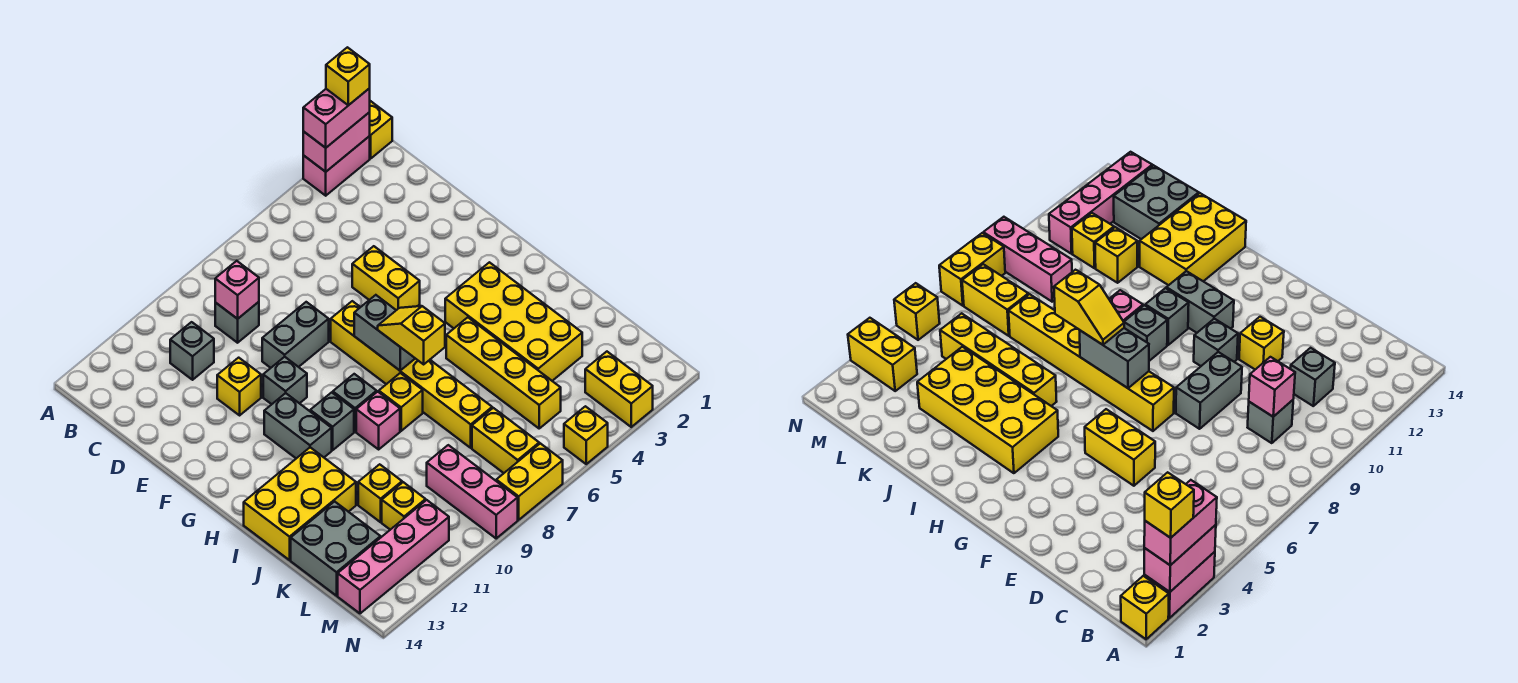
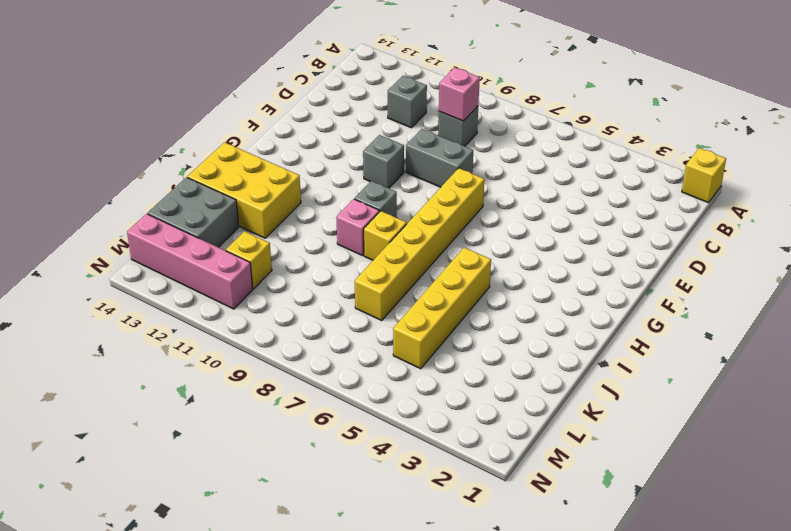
none -> pink 1x2 brick [303,136,370,196]
none -> yellow 1x2 brick [352,246,420,310]
none -> yellow 1x1 brick [217,358,261,415]
none -> grey 1x2 brick [264,393,332,458]

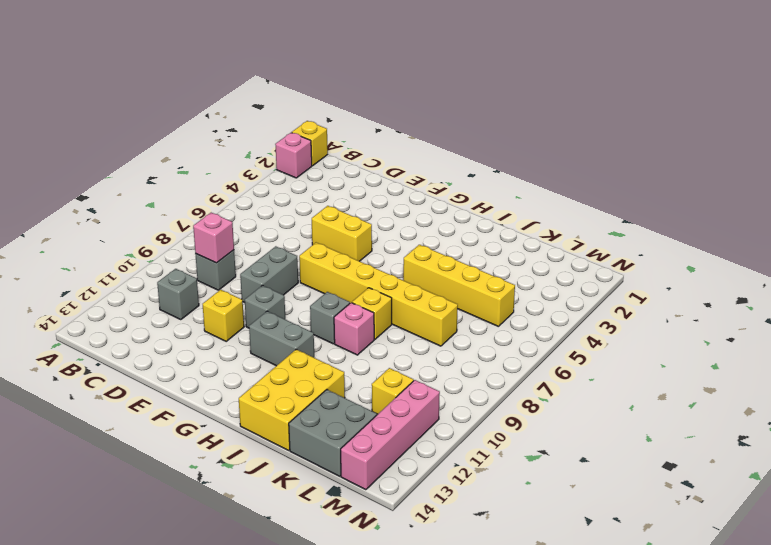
pink 1x1 brick [275,133,312,178] -> pink 1x2 brick [303,136,370,196]
none -> yellow 2x4 brick [445,262,582,381]
none -> grey 1x1 brick [310,392,354,450]
none -> yellow 1x1 brick [358,464,402,522]
none -> yellow 1x2 brick [472,408,539,473]

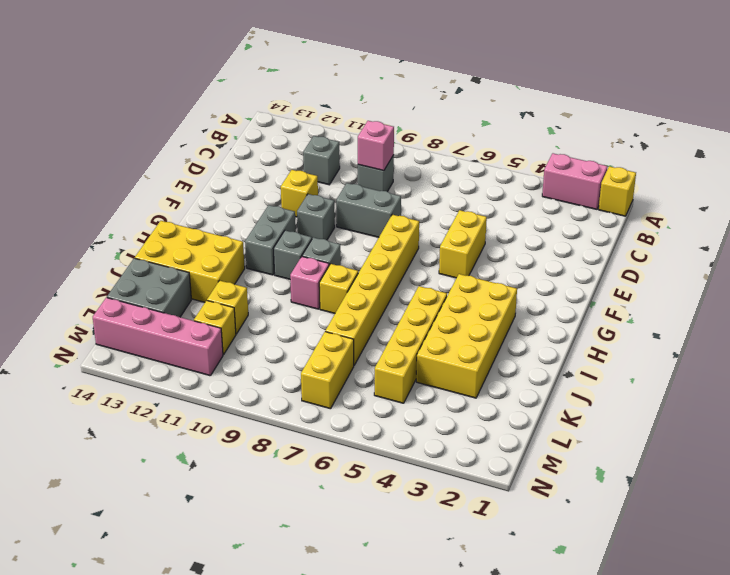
none -> pink 1x3 brick [427,445,518,538]
none -> yellow 1x2 brick [585,352,653,427]
none -> yellow 1x1 brick [564,406,608,464]
none -> yellow 1x2 brick [496,443,563,520]

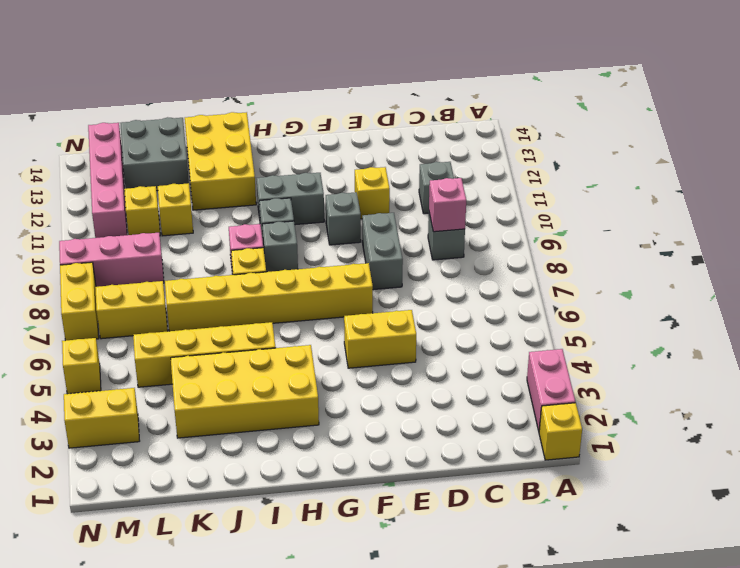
none -> pink 1x2 brick [303,112,370,172]
none -> grey 1x2 brick [354,295,415,371]
none -> pink 1x2 brick [303,88,370,148]
none -> yellow 1x2 slope [378,306,445,364]

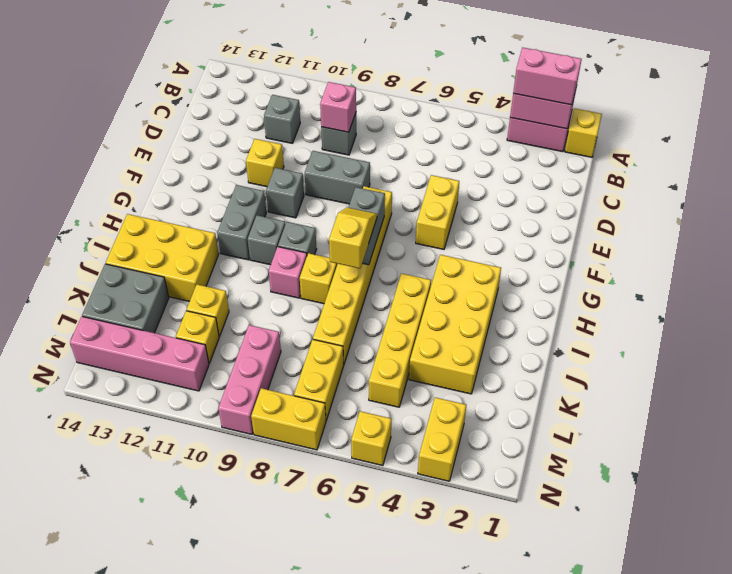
none -> yellow 1x1 brick [326,47,370,105]

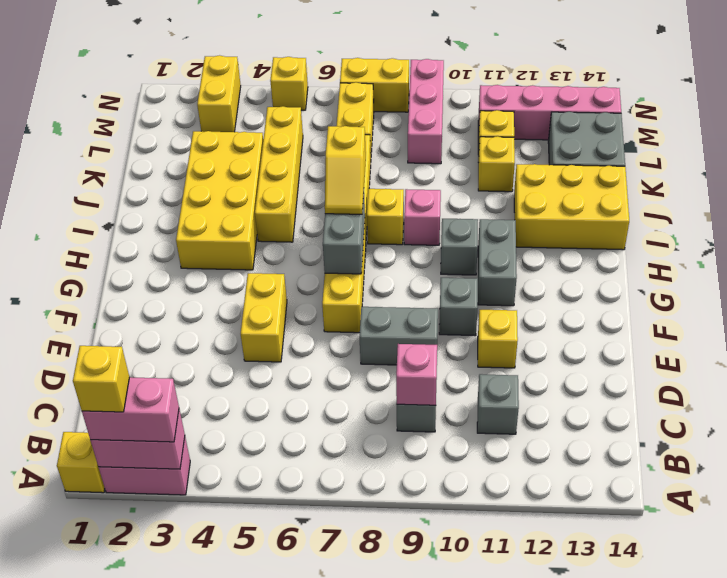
none -> grey 1x1 brick [333,374,377,432]

